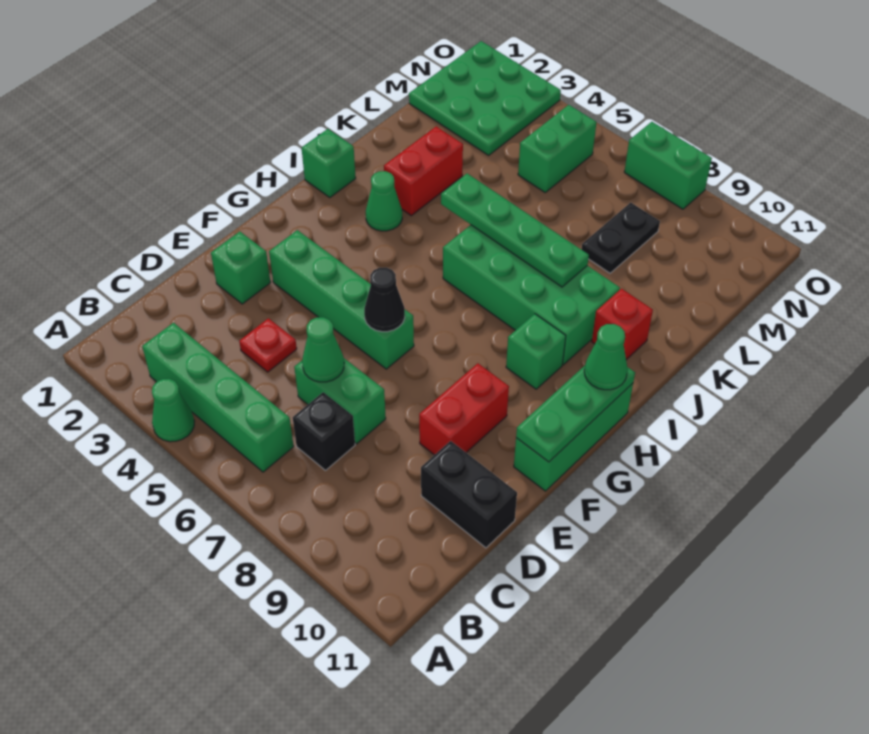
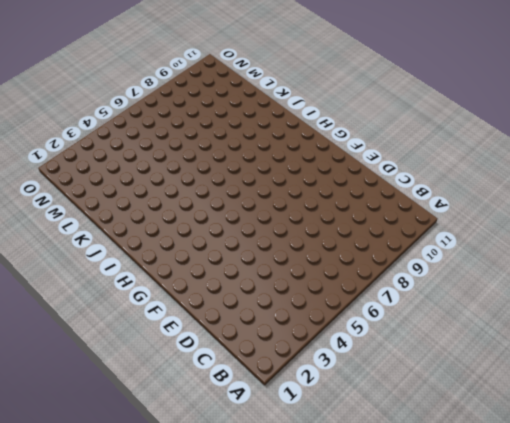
none -> green 1x1 cone [152,379,194,442]
none -> green 1x4 brick [142,323,294,472]
none -> black 1x1 brick [293,392,355,470]

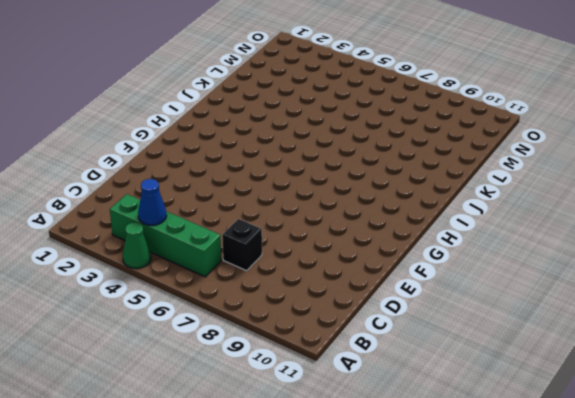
blue 1x1 cone [138,179,167,225] -> none
none -> red 1x1 plate [239,318,297,372]
none -> green 1x2 brick [294,358,386,444]
none -> black 1x2 brick [421,441,517,548]

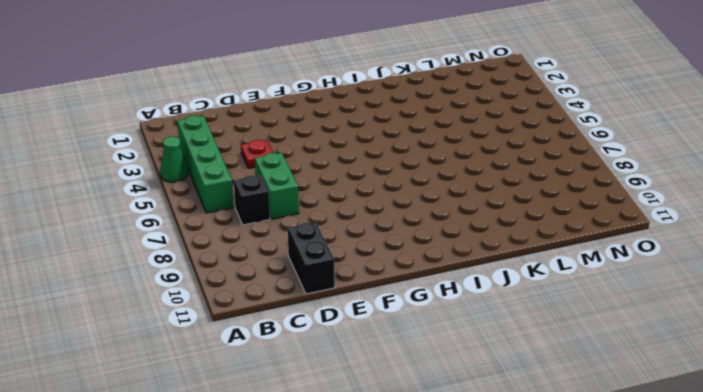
none -> green 1x1 brick [211,232,271,304]
none -> red 1x2 brick [419,363,509,455]
none -> green 1x4 brick [269,230,414,369]

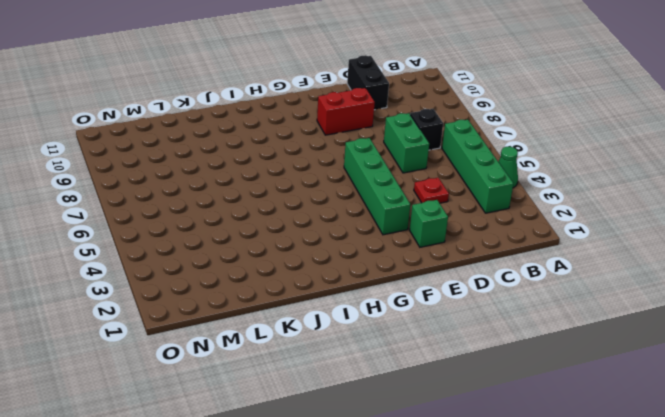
none -> green 1x3 brick [514,383,633,491]
none -> green 1x1 brick [506,314,566,389]
none -> green 1x1 brick [302,129,356,198]

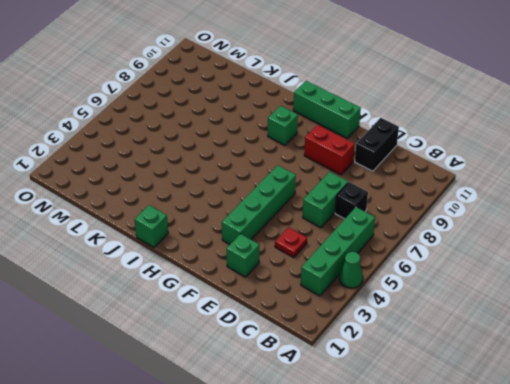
none -> green 1x1 cone [366,171,402,231]
none -> green 2x4 brick [443,225,620,365]
none -> red 1x2 brick [384,126,463,216]

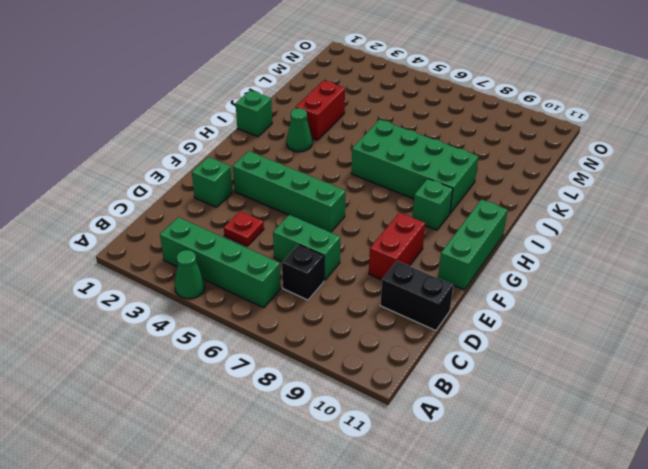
none -> red 1x1 brick [592,289,653,360]
none -> black 1x2 plate [582,203,660,273]
none -> green 3x3 plate [409,41,561,155]

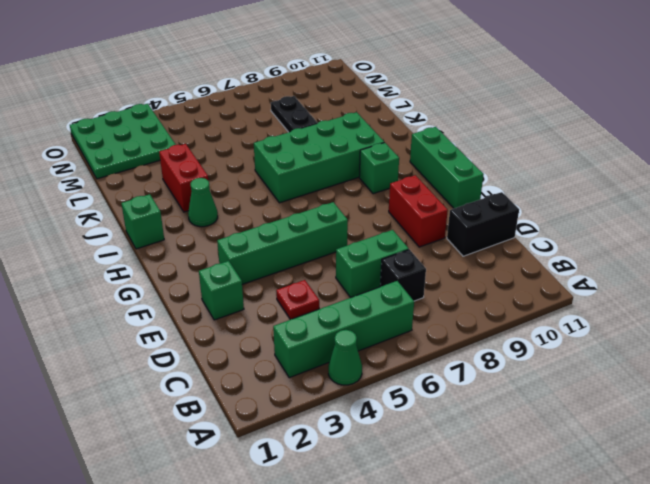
none -> red 1x1 brick [592,289,653,360]
none -> green 1x2 brick [518,105,597,192]
none -> green 1x2 brick [624,122,712,209]

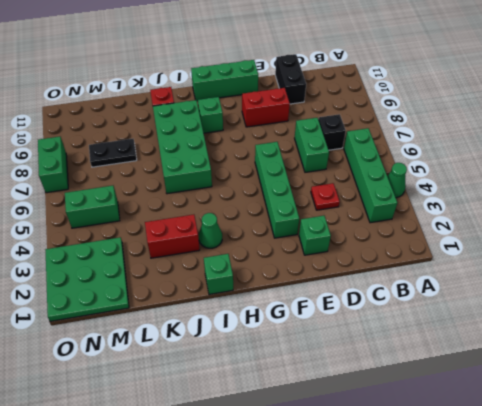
none -> green 1x1 cone [302,317,344,382]
none -> black 1x1 cone [364,267,405,332]
none -> green 1x3 plate [516,366,635,462]

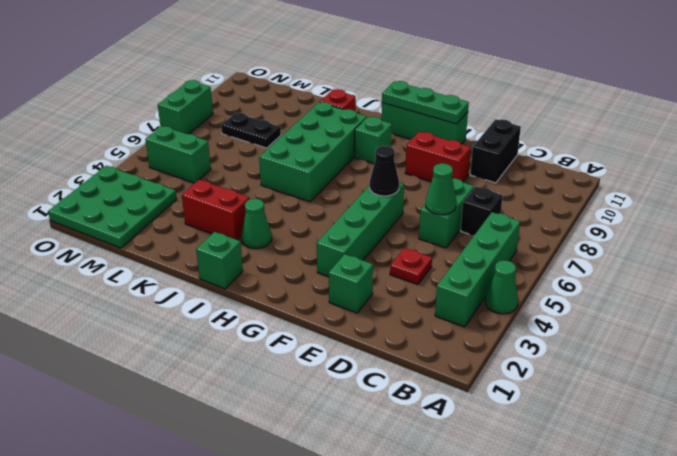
none -> green 1x4 plate [441,174,589,287]
none -> green 1x1 cone [584,324,628,390]

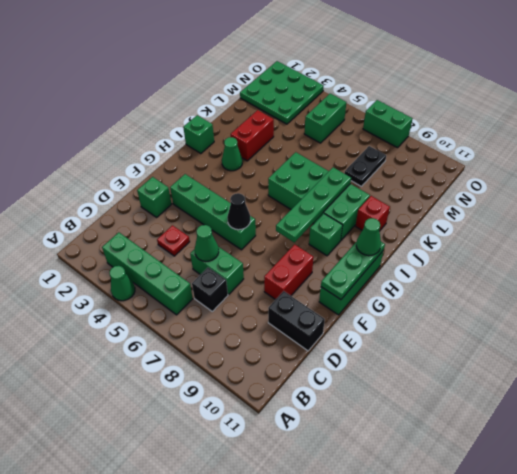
green 1x4 plate [276,167,351,242] -> green 1x4 plate turned to [441,174,589,287]

